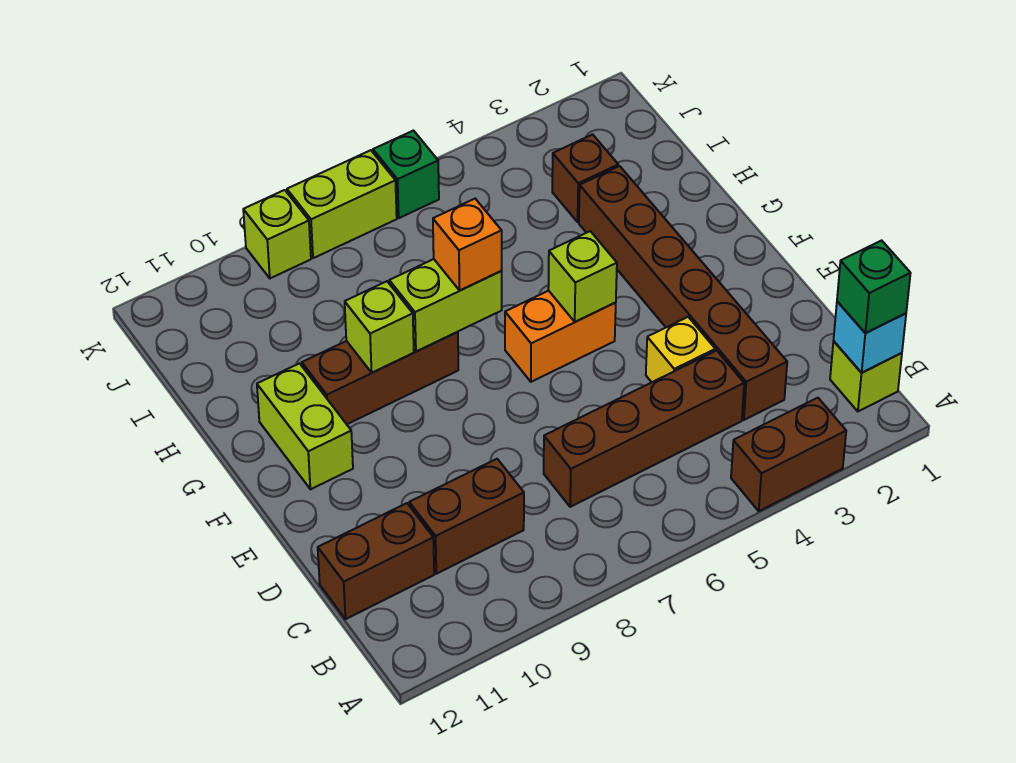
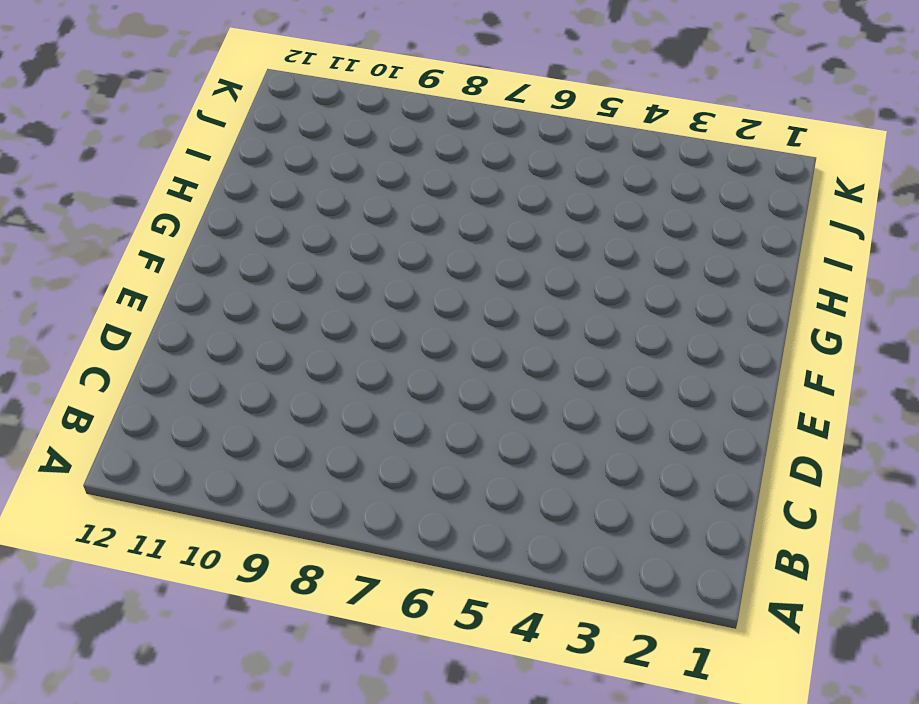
none -> brown 1x2 brick [731,398,846,511]
none -> lime 1x1 brick [830,341,902,411]
none -> brown 1x6 brick [579,166,787,420]

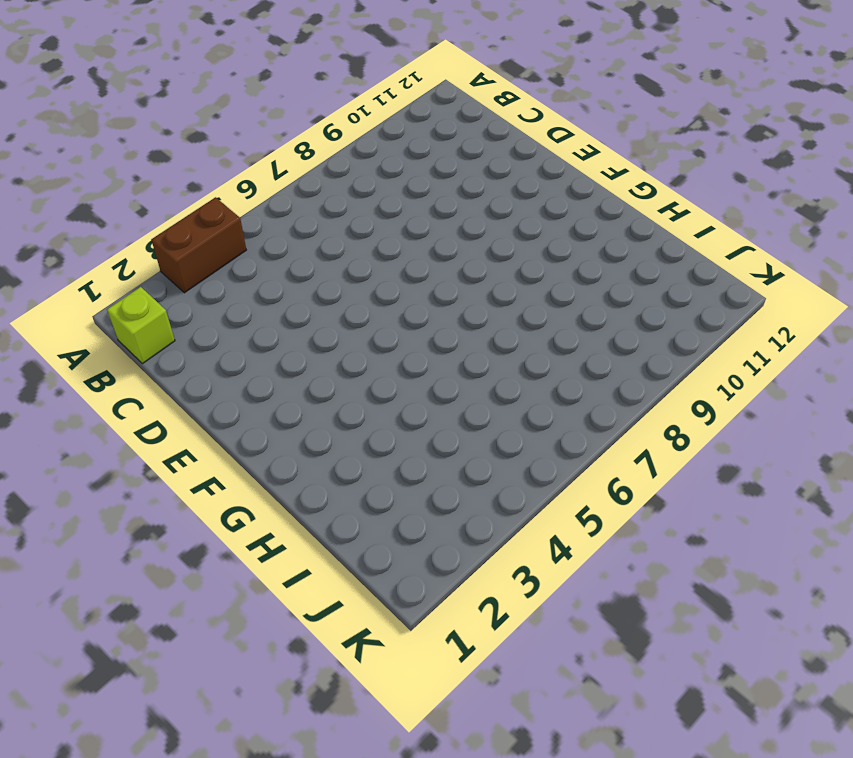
none -> brown 1x6 brick [579,166,787,420]
none -> brown 1x4 brick [544,351,744,507]
none -> brown 1x2 brick [409,459,524,574]

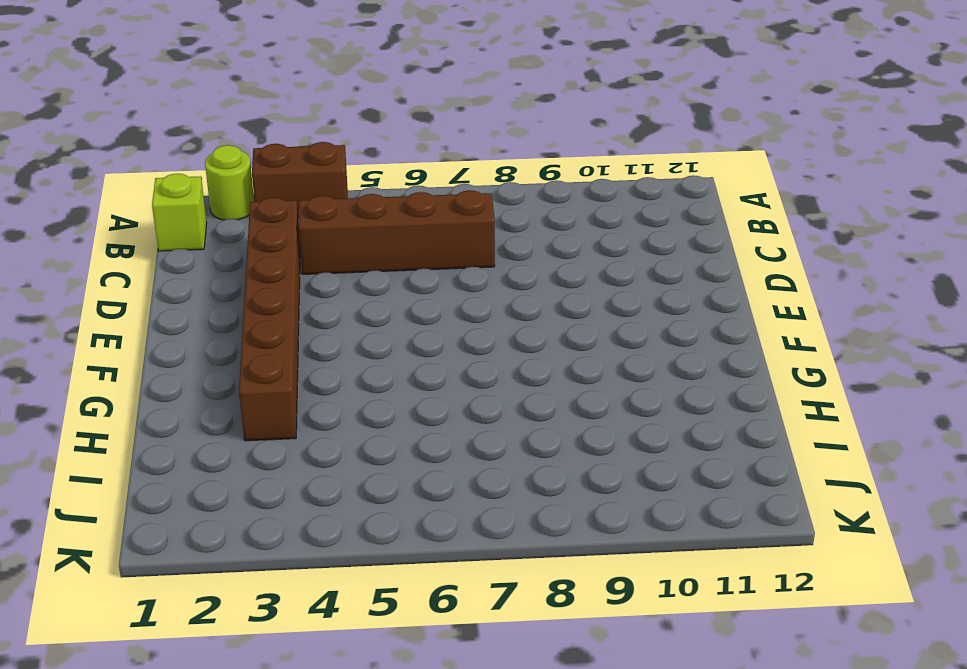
lime 1x1 round brick [205,145,254,220] -> none
none -> brown 1x2 brick [409,459,524,574]
none -> brown 1x2 brick [318,503,434,619]
none -> yellow 1x1 brick [646,317,715,382]

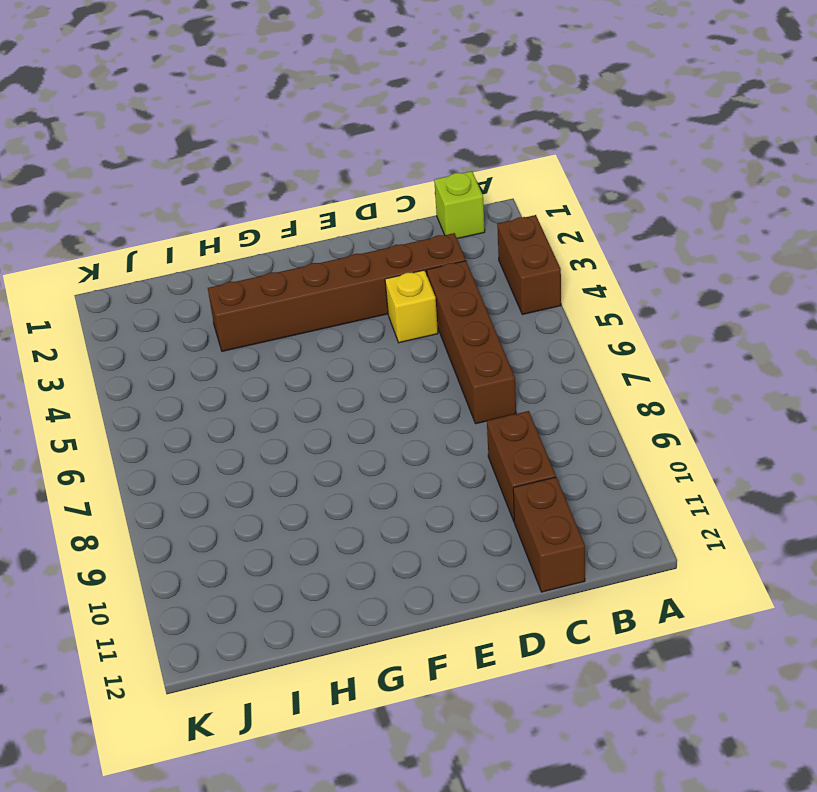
none -> orange 1x2 brick [505,291,616,382]
none -> lime 1x2 brick [257,363,353,489]
none -> brown 1x3 brick [302,332,458,424]

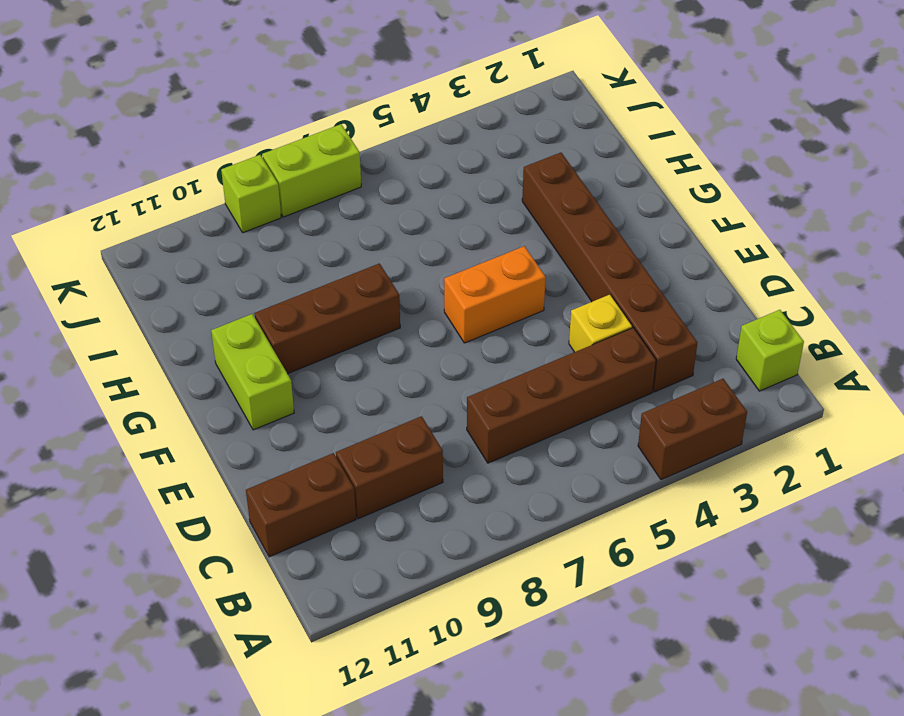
none -> brown 1x1 brick [552,134,618,222]
none -> green 1x1 brick [373,131,439,218]
none -> cyan 1x1 brick [834,301,906,373]

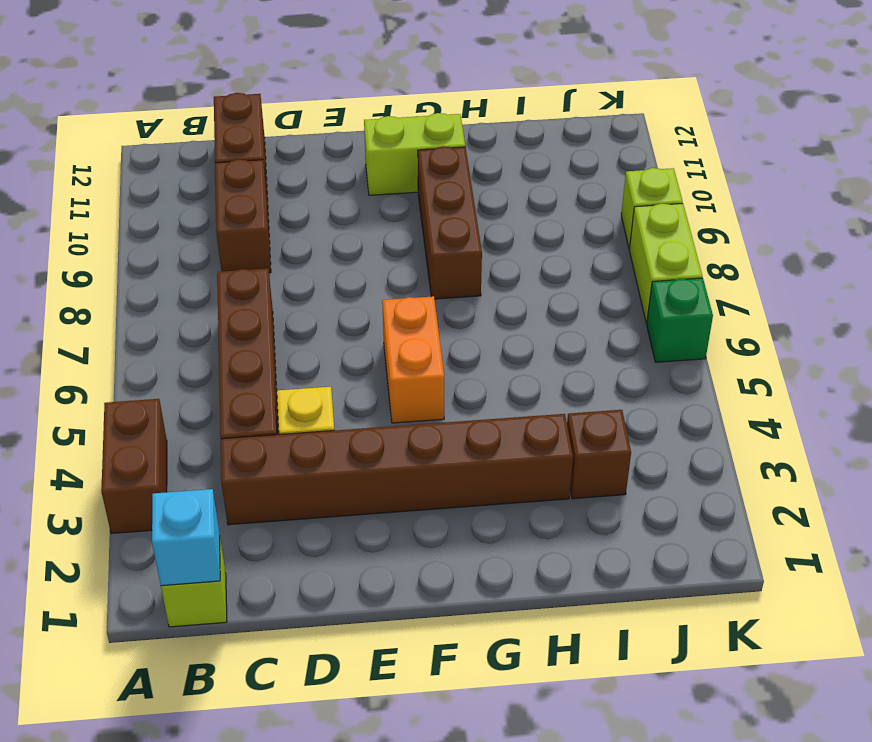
none -> lime 1x1 brick [548,231,617,322]
none -> lime 1x2 brick [389,259,502,352]
none -> lime 1x1 brick [345,281,414,373]

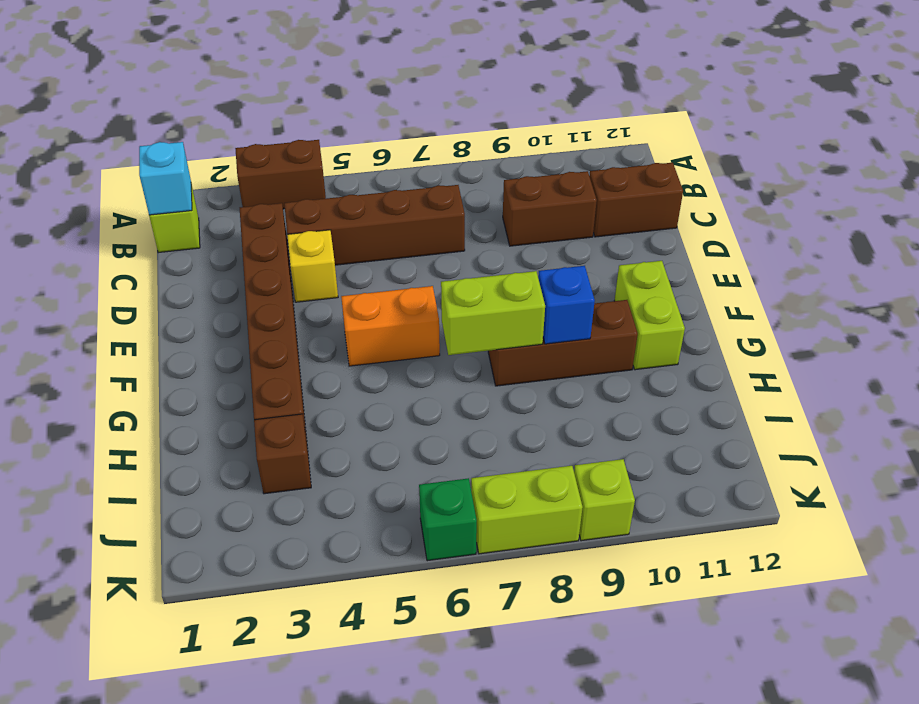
blue 1x1 brick [538,266,595,344] -> lime 1x1 brick [345,281,414,373]
none -> lime 1x1 brick [548,231,617,322]
none -> green 1x1 brick [837,240,911,333]
none -> orange 1x1 brick [433,199,502,290]

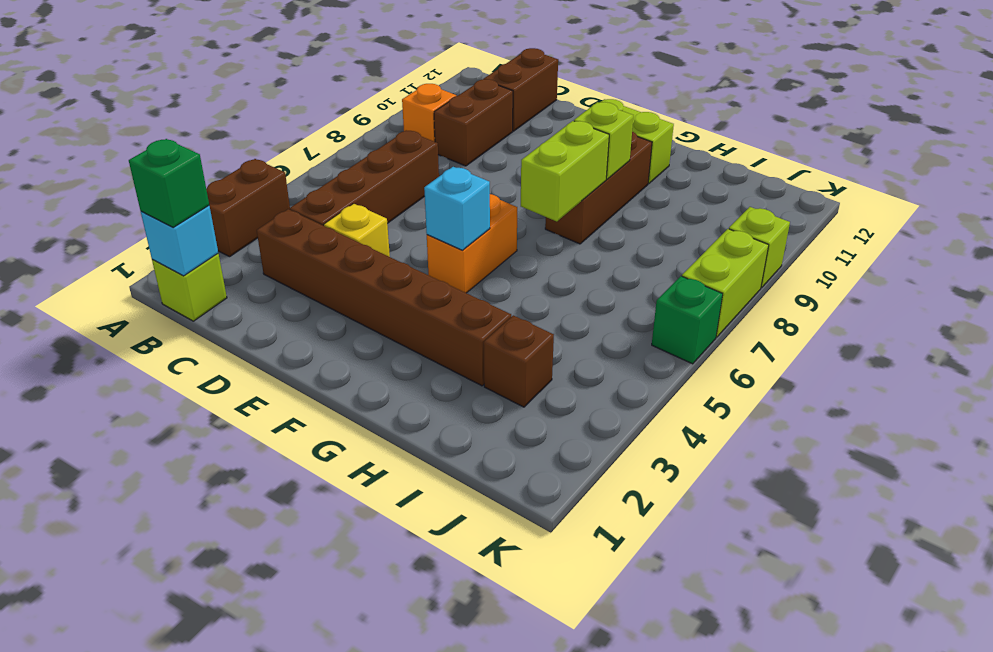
orange 1x1 brick [402,84,456,142] -> orange 1x1 brick moved to [433,199,502,290]
cyan 1x1 brick [424,167,490,250] -> lime 1x1 brick [548,231,617,322]

